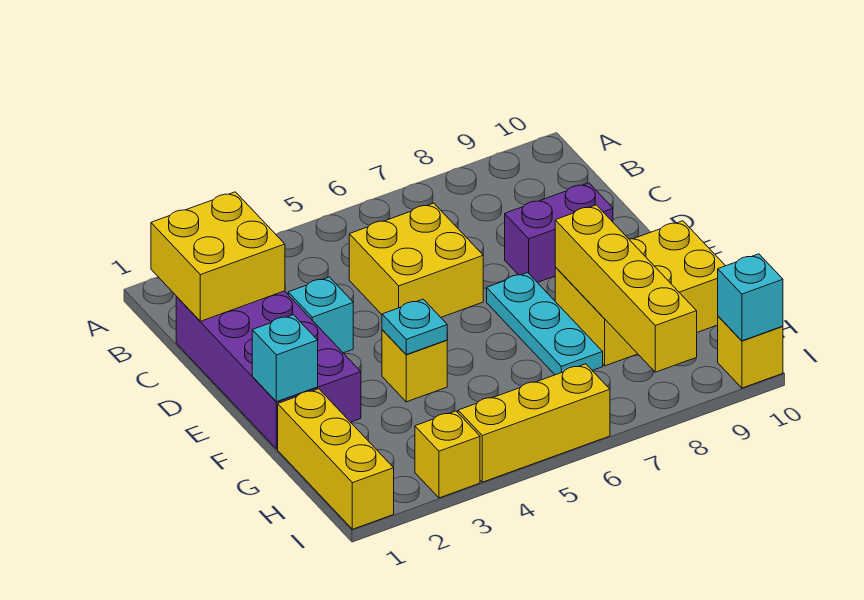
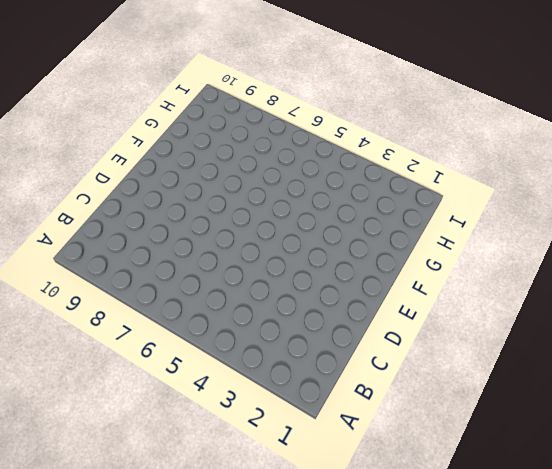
none -> purple 2x4 brick [176,291,361,449]
none -> yellow 2x2 brick [349,203,483,317]
none -> cyan 1x1 brick [288,277,353,353]

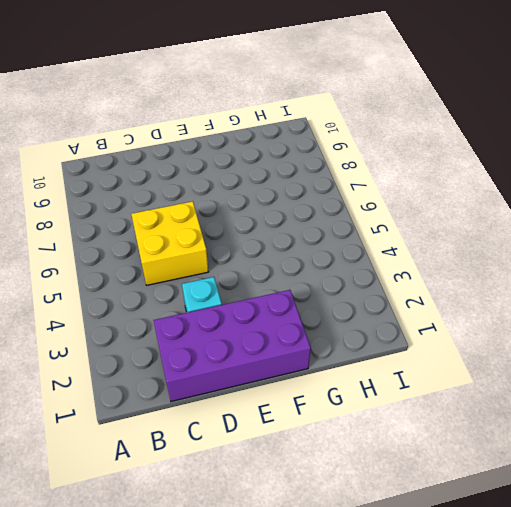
none -> purple 1x2 brick [505,183,613,282]
none -> cyan 1x3 plate [487,273,603,375]
none -> yellow 1x1 brick [382,330,447,402]

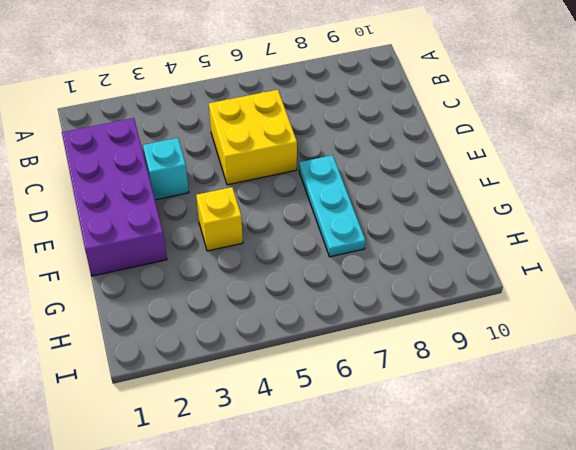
none -> purple 1x2 brick [505,183,613,282]
none -> yellow 2x3 brick [555,221,725,366]
none -> yellow 1x3 brick [278,389,394,529]

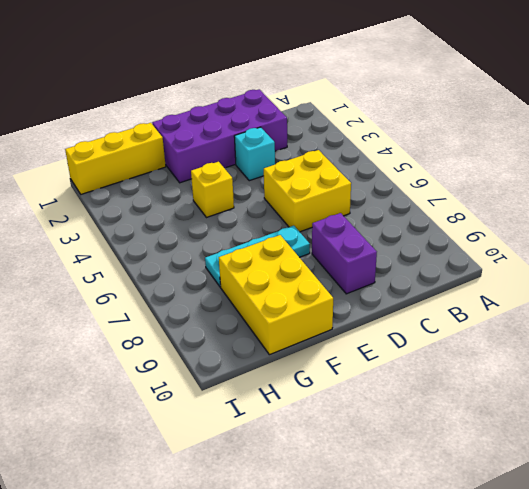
none -> yellow 1x1 brick [415,411,480,498]
none -> yellow 1x3 brick [458,364,610,482]
none -> yellow 1x1 brick [718,316,783,388]

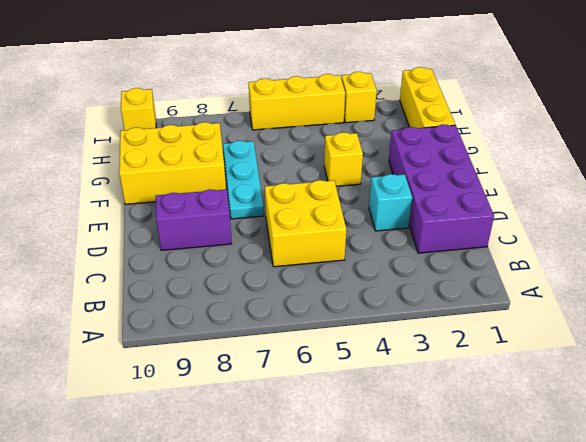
none -> yellow 2x2 brick [151,192,285,321]
none -> cyan 1x1 brick [252,315,318,402]
none -> cyan 1x1 plate [382,299,447,355]

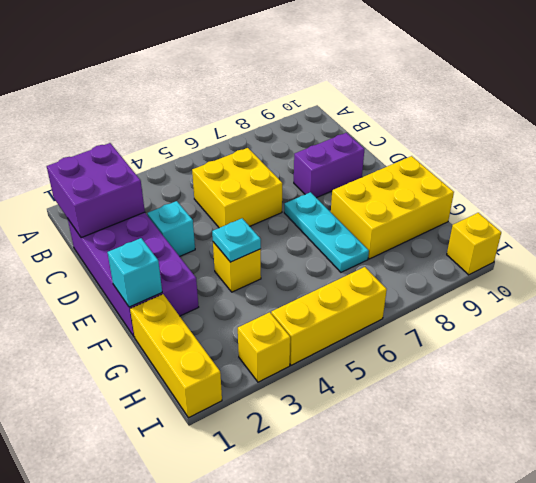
purple 2x2 brick [47,143,145,238] -> yellow 2x2 brick [151,192,285,321]
none -> yellow 1x4 brick [555,205,697,372]
none -> cyan 1x1 brick [718,254,783,341]

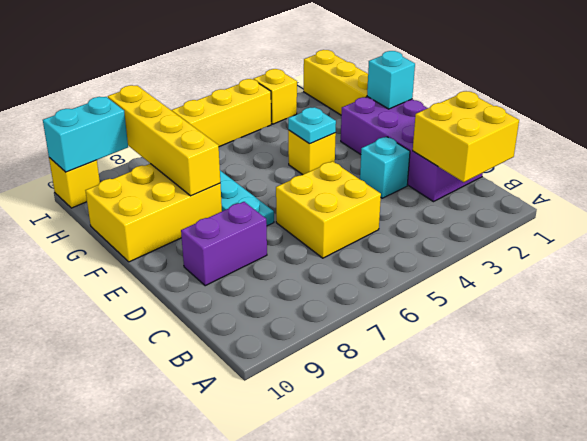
cyan 1x2 brick [43,97,128,172] -> cyan 1x1 brick [718,254,783,341]

